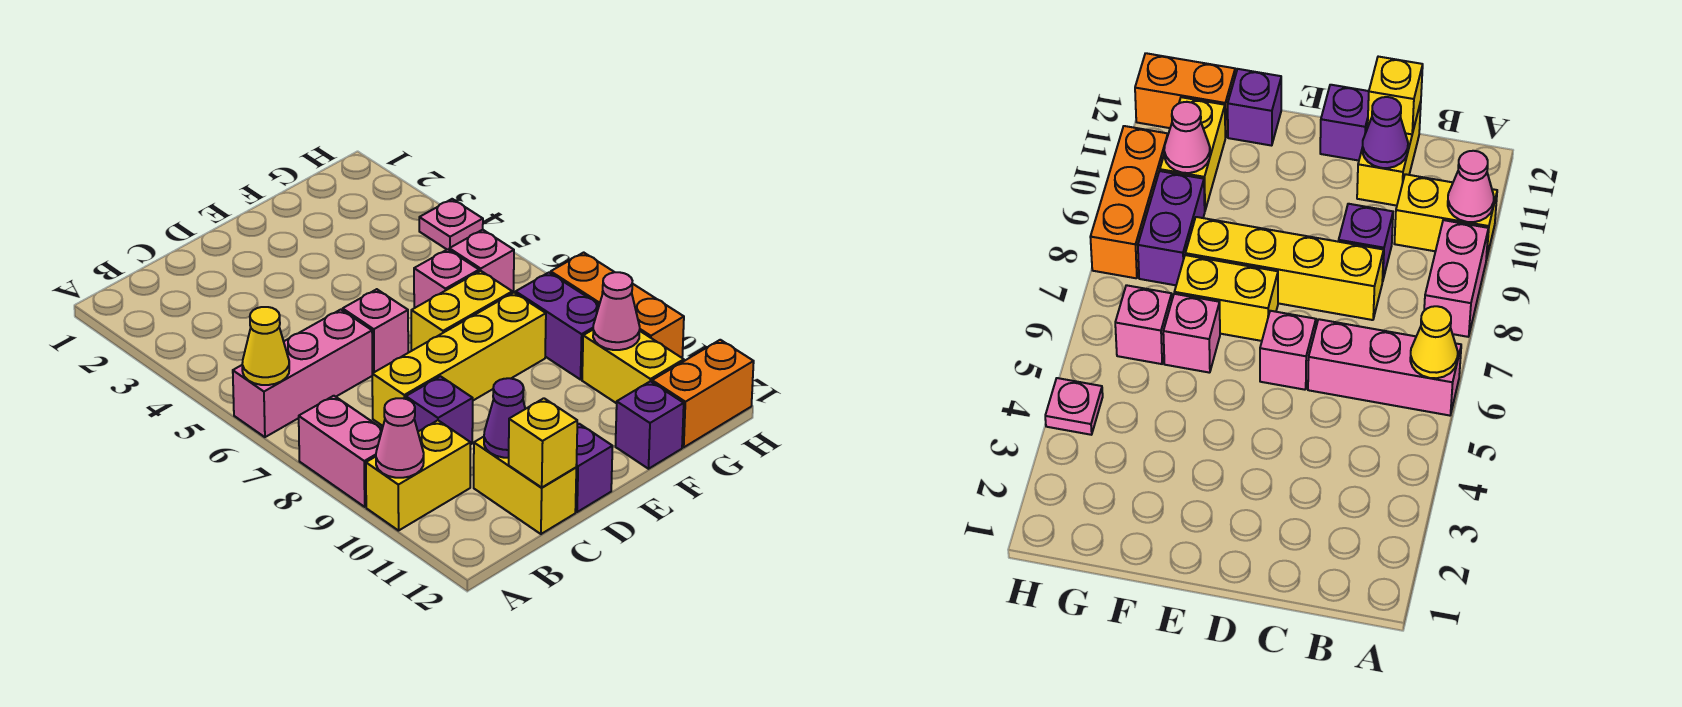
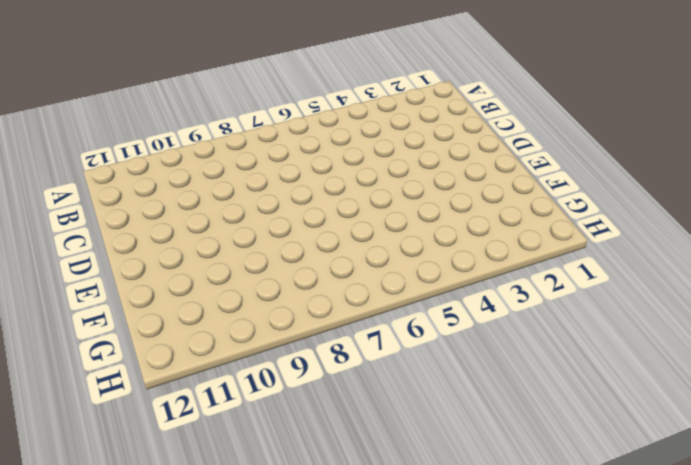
none -> pink 1x3 brick [233,310,373,437]
none -> pink 1x2 brick [299,396,382,507]
none -> yellow 1x2 brick [366,420,471,531]

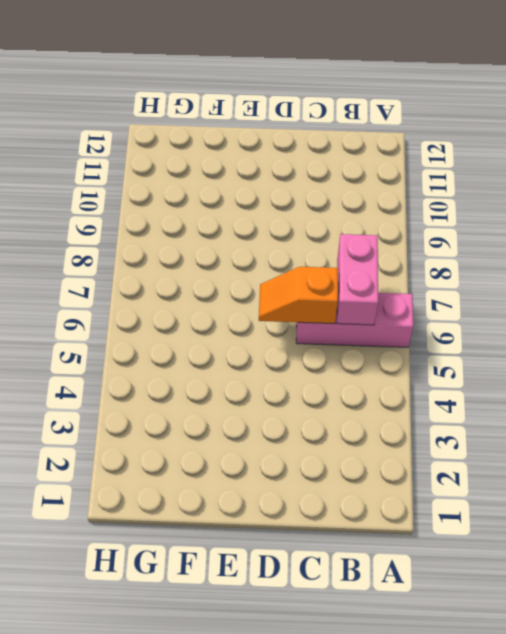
pink 1x2 brick [337,234,378,325] -> pink 1x2 brick moved to [299,396,382,507]
orange 1x2 slope [259,267,338,324] -> none
none -> yellow 1x2 brick [366,420,471,531]
none -> yellow 1x4 brick [372,293,546,426]
none -> purple 1x1 brick [406,376,473,444]

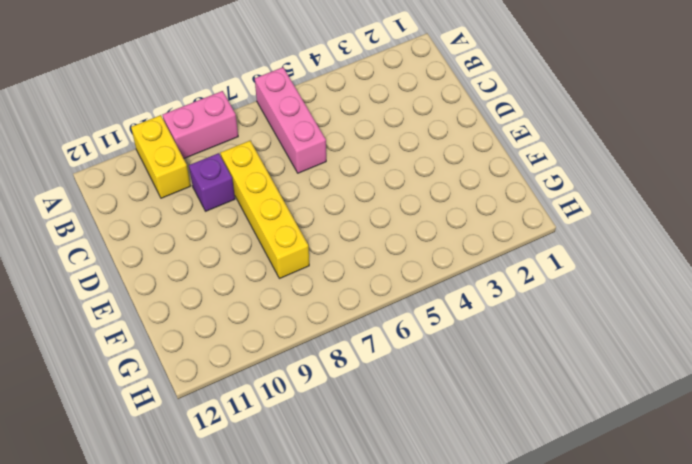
none -> yellow 1x2 brick [474,437,576,534]
none -> pink 1x1 brick [343,289,408,373]
none -> purple 1x1 brick [575,424,613,512]

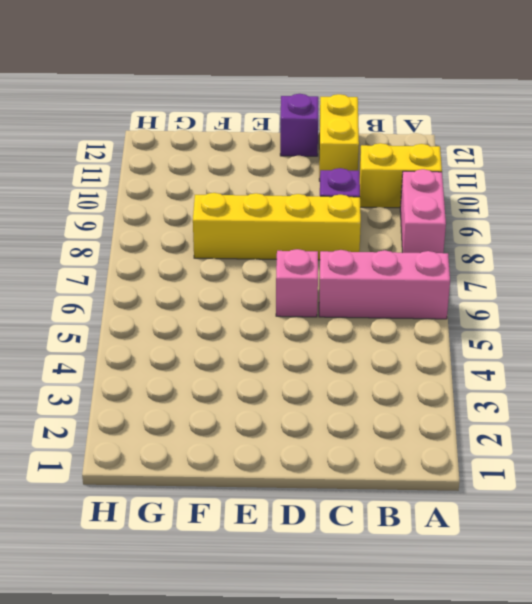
none -> yellow 1x2 brick [411,271,512,351]
none -> pink 1x1 brick [414,249,479,308]
none -> purple 1x1 brick [615,381,684,469]

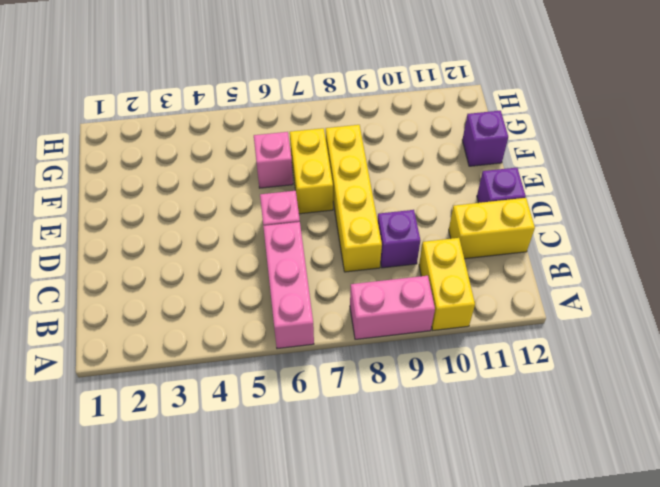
none -> pink 1x1 brick [449,230,514,293]
none -> purple 1x2 brick [516,273,599,380]
none -> yellow 1x2 brick [582,330,684,403]

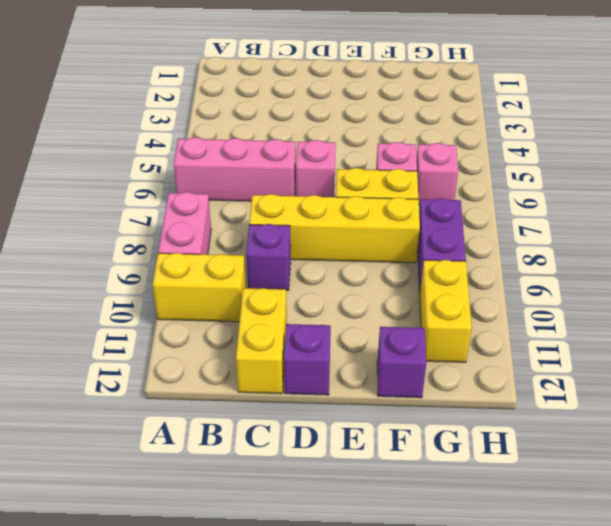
none -> orange 1x2 brick [652,340,754,447]
none -> pink 1x1 plate [419,199,483,250]
none -> orange 1x3 brick [551,252,684,358]

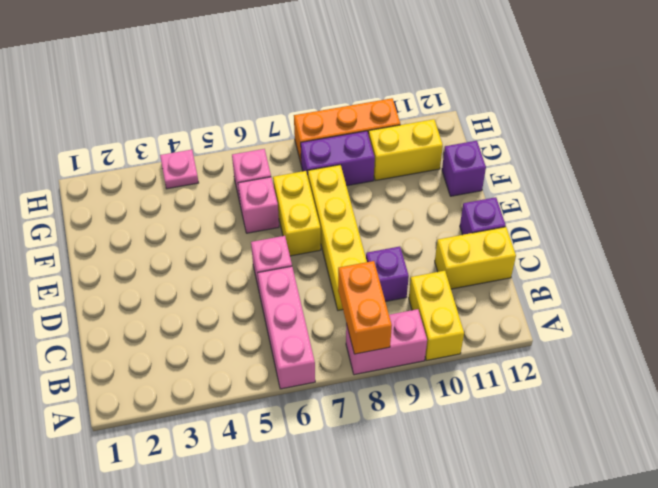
orange 1x2 brick [338,261,392,354] -> orange 1x2 brick moved to [652,340,754,447]
none -> yellow 1x1 cone [242,307,289,385]
none -> pink 1x1 cone [376,398,424,478]
none -> purple 1x1 cone [484,378,525,458]

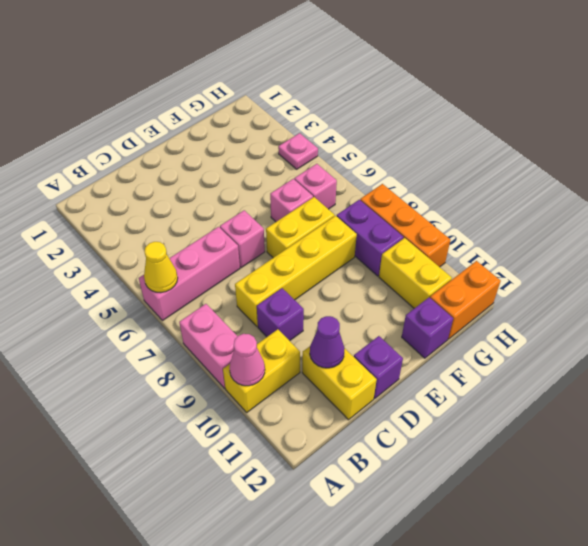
none -> yellow 1x1 brick [509,398,577,487]
none -> pink 1x1 cone [593,272,640,350]

